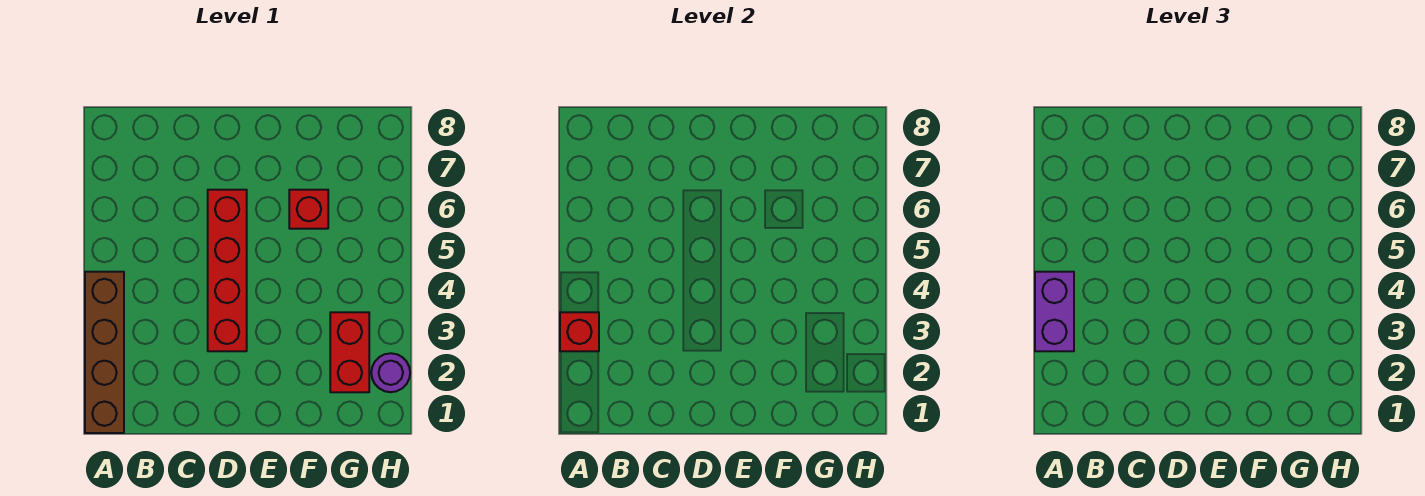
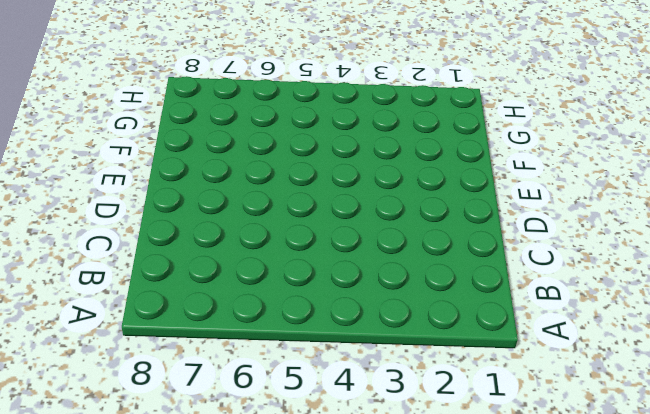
none -> brown 1x4 brick [85,272,124,433]
none -> red 1x4 brick [208,190,247,351]

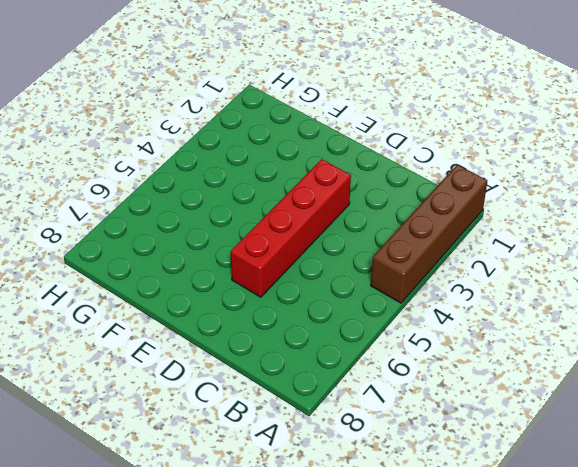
none -> red 1x1 brick [289,190,328,229]
none -> red 1x2 brick [330,312,369,392]

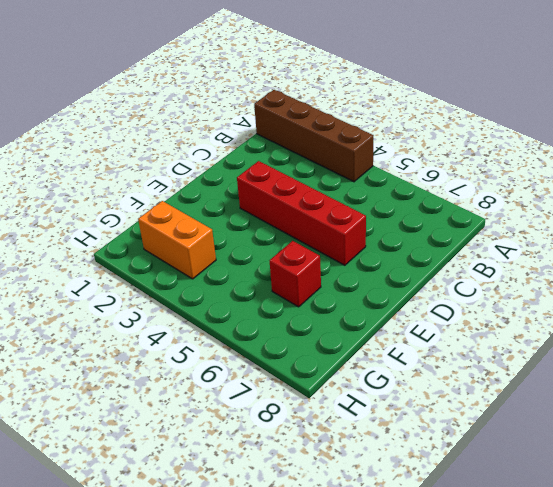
orange 1x2 brick [138,201,216,279] -> red 1x2 brick [330,312,369,392]
none -> purple 1x1 round brick [371,353,410,392]
none -> red 1x1 brick [560,312,599,351]

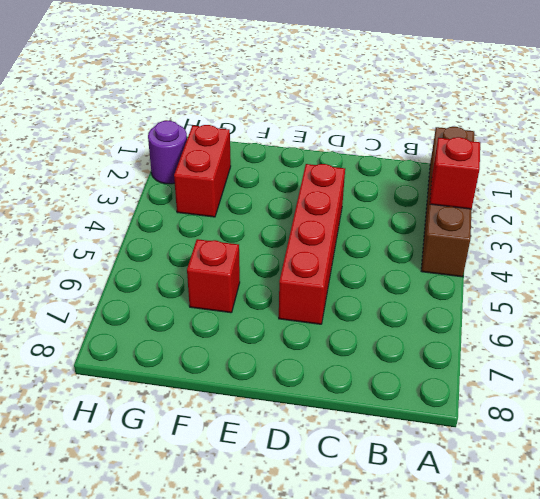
none -> purple 1x2 brick [1035,272,1074,351]

